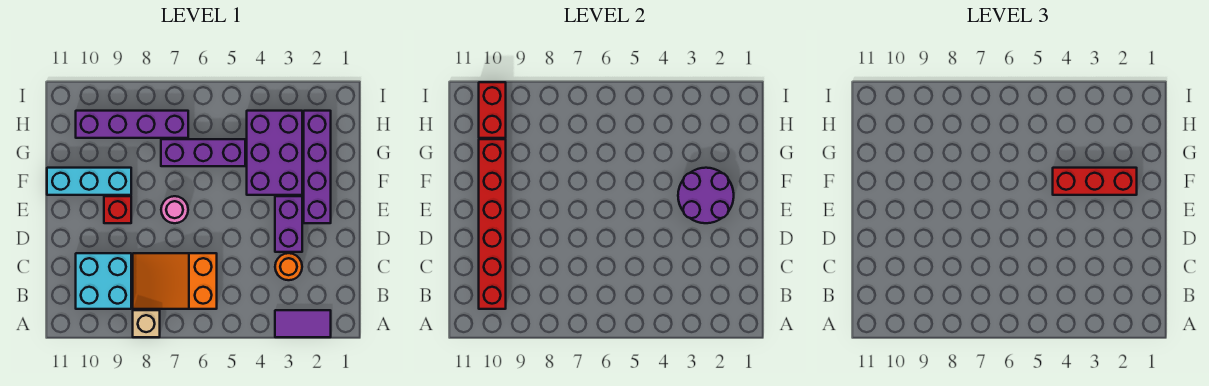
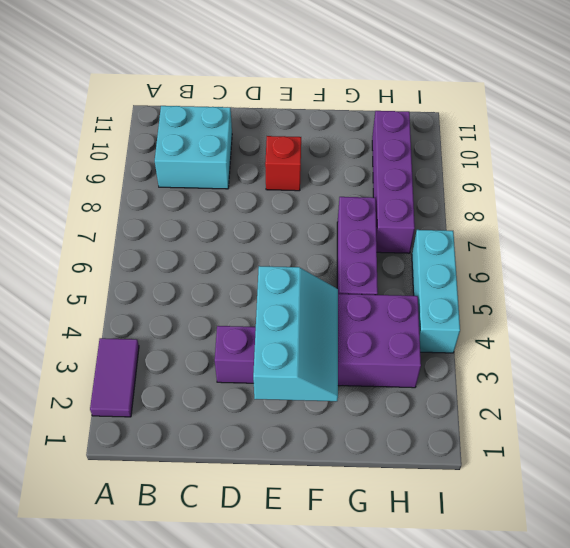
cyan 2x3 slope [253,266,338,401] -> purple 2x2 round brick [678,168,734,223]
cyan 1x3 brick [412,230,460,353] -> cyan 1x3 brick moved to [47,168,131,195]
none -> tan 1x1 brick [133,310,160,337]
none -> orange 2x3 slope [133,253,217,309]
none -> orange 1x1 round brick [275,253,302,280]

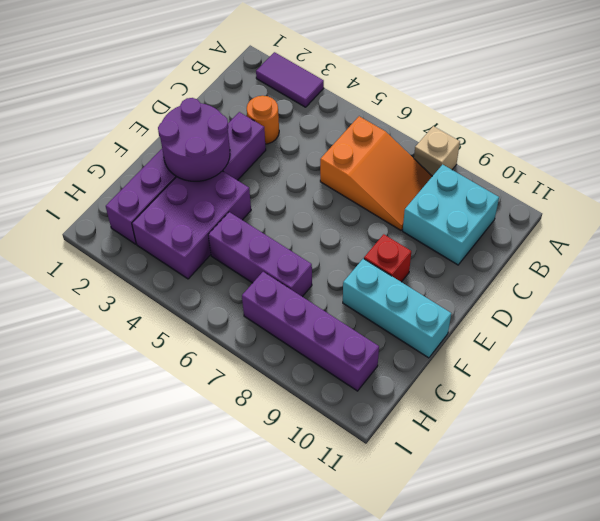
none -> pink 1x1 round brick [161,196,188,223]
none -> red 1x6 brick [479,139,506,309]
none -> red 1x2 brick [479,82,506,138]

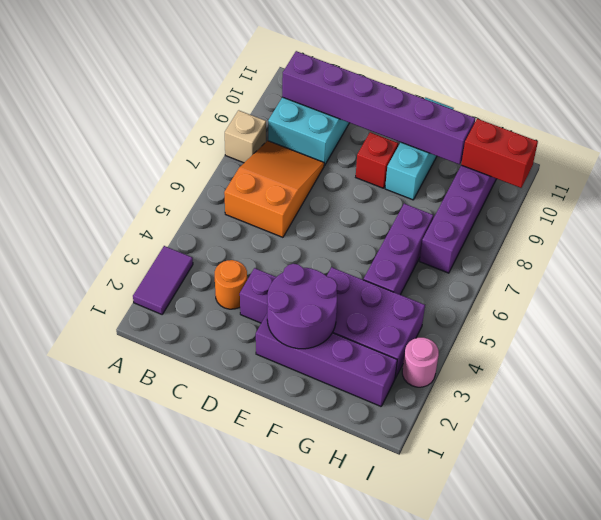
purple 1x6 brick [282,51,475,164] -> red 1x6 brick [479,139,506,309]
pink 1x1 round brick [402,338,439,387] -> pink 1x1 round brick moved to [161,196,188,223]
none -> red 1x3 brick [1053,168,1137,195]

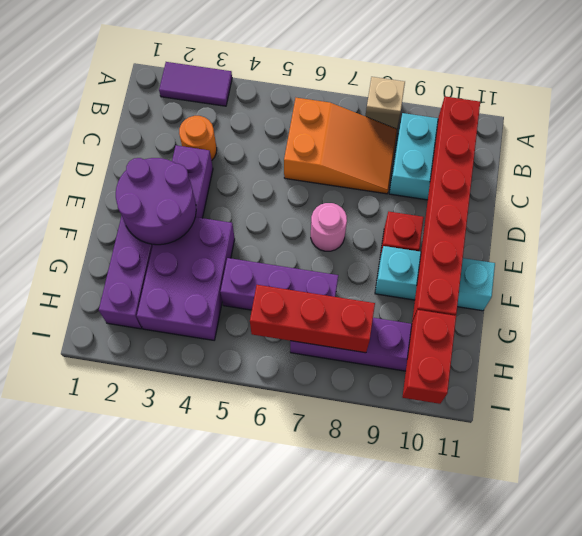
red 1x3 brick [250,285,375,353] -> red 1x3 brick moved to [1053,168,1137,195]

